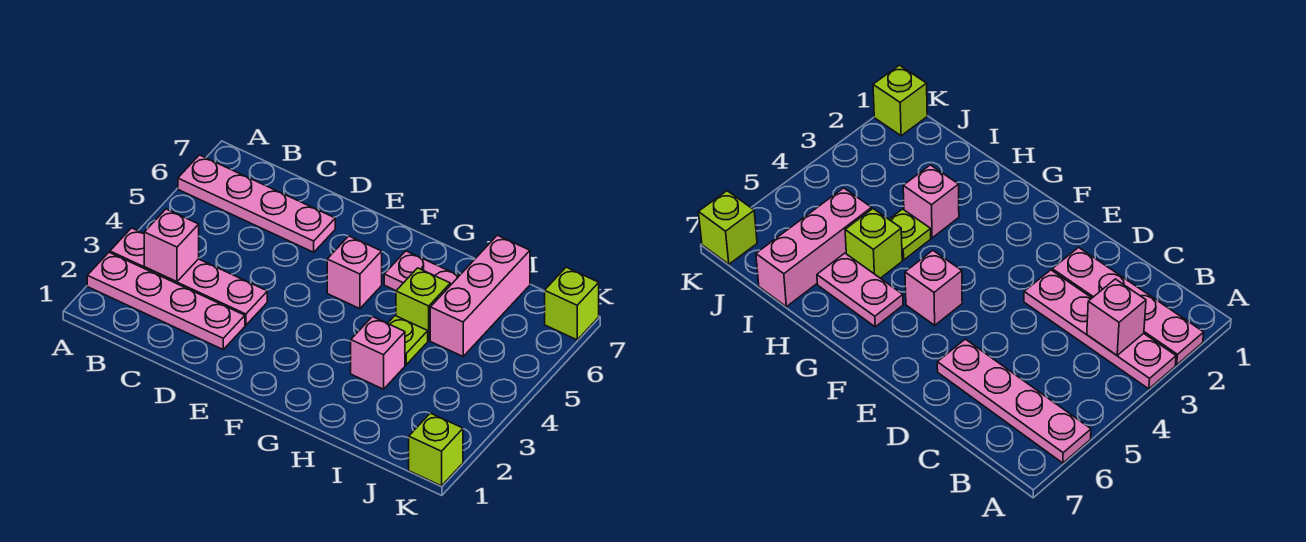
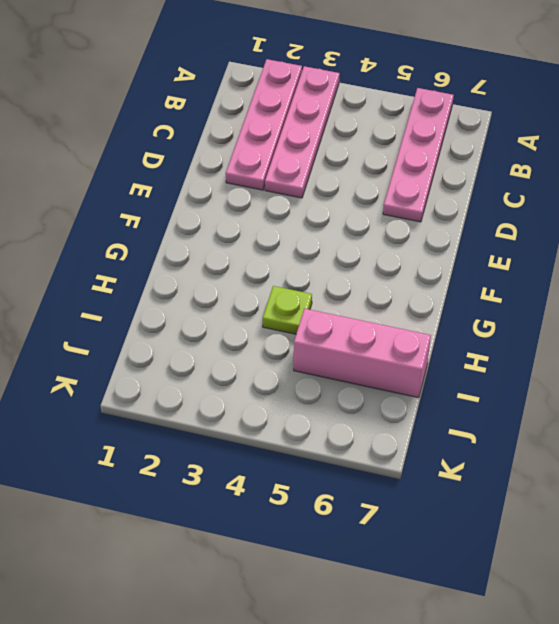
none -> pink 1x1 brick [327,236,382,309]
none -> pink 1x2 plate [384,251,459,290]
none -> pink 1x1 brick [351,317,405,389]

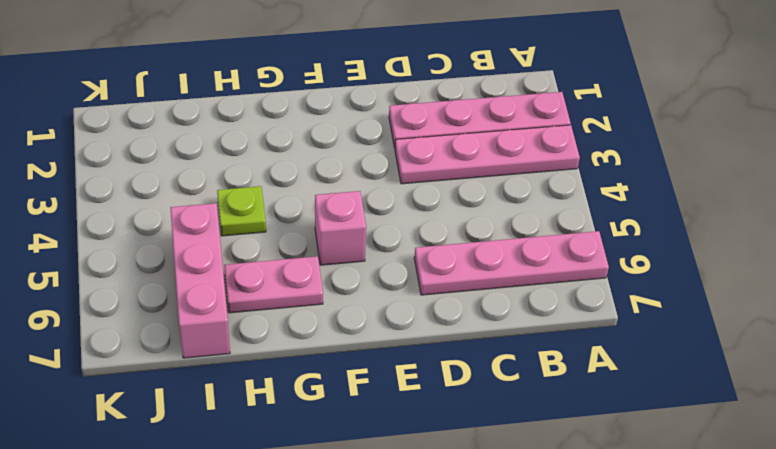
none -> pink 1x1 brick [351,317,405,389]
none -> lime 1x1 brick [396,268,450,340]
none -> lime 1x1 brick [409,413,463,486]

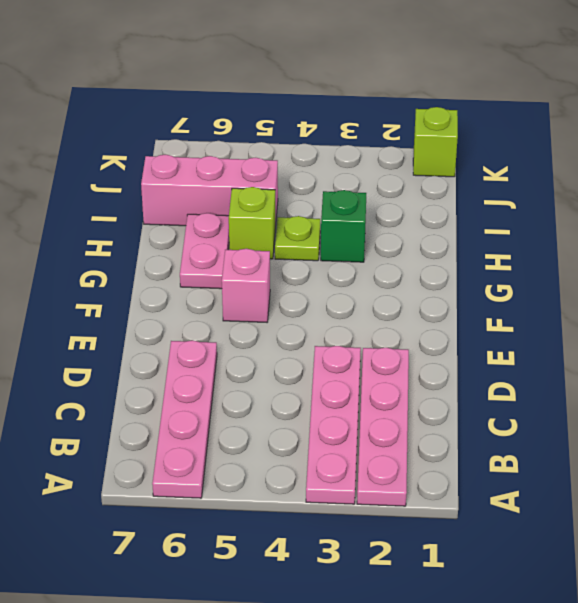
green 1x1 brick [321,190,366,262] -> pink 1x1 brick [351,317,405,389]
none -> lime 1x1 brick [545,267,599,340]
none -> pink 1x1 brick [144,209,199,282]

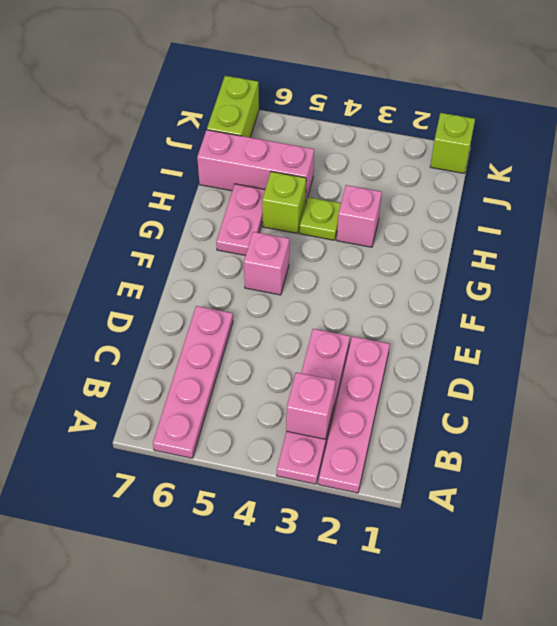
lime 1x2 brick [207,76,259,137] -> lime 1x1 brick [545,267,599,340]

